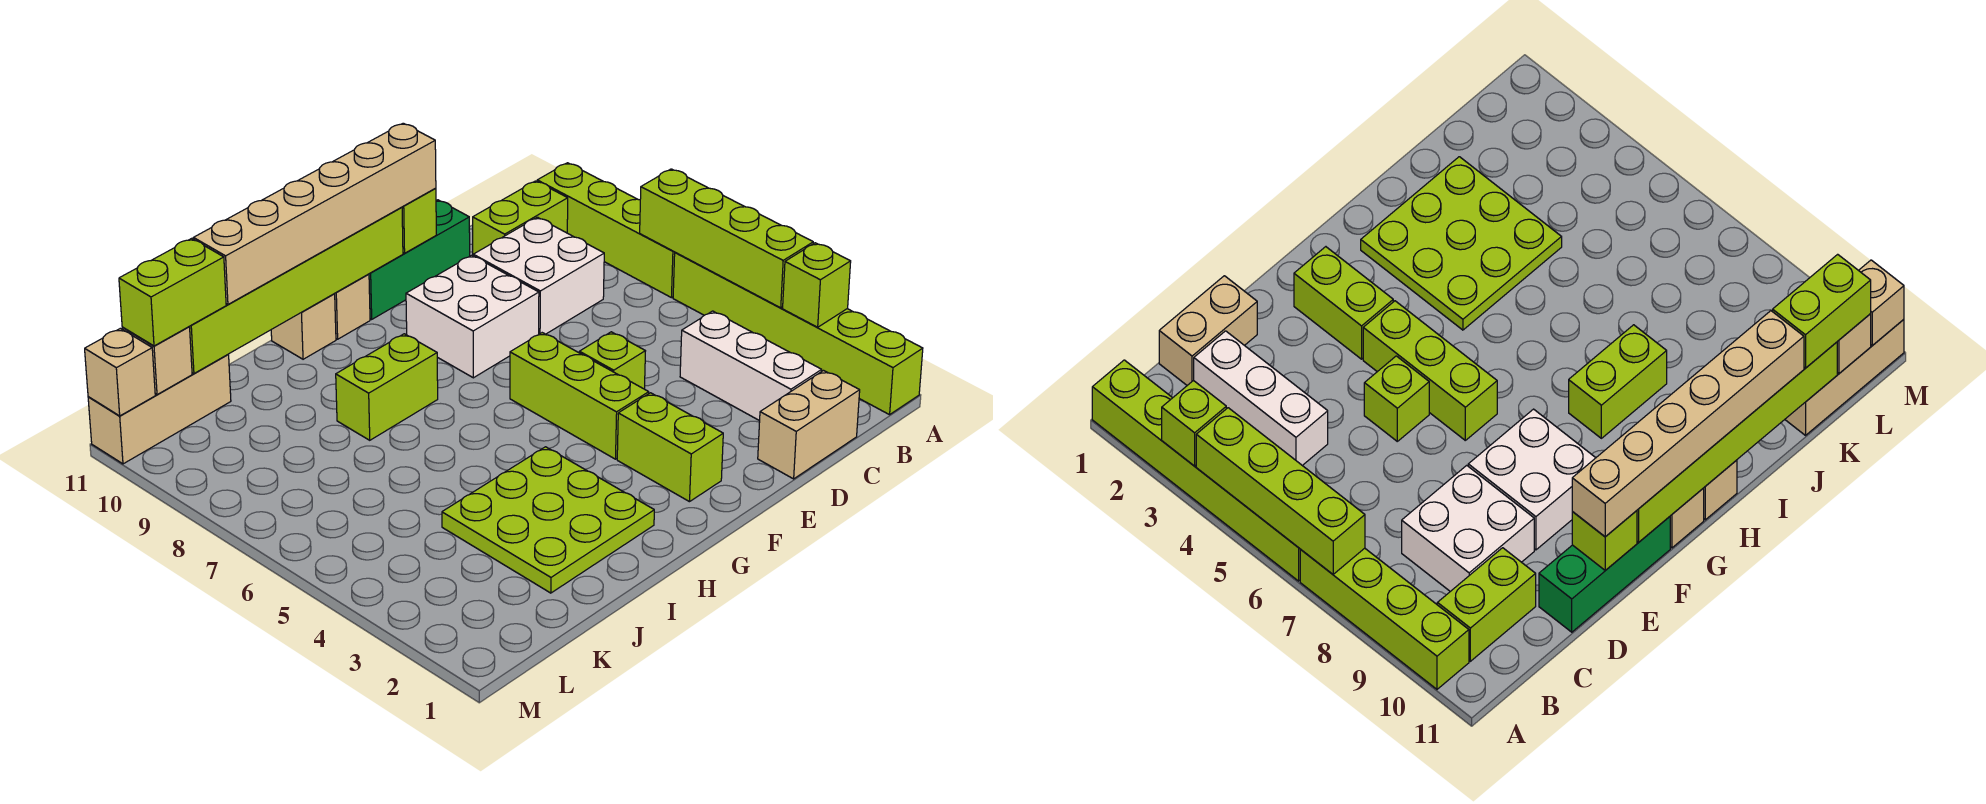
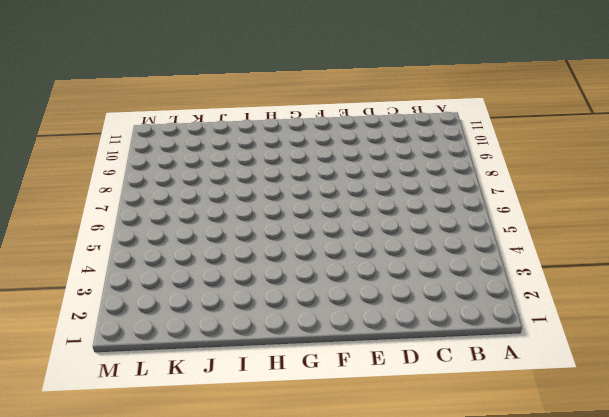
none -> lime 1x6 brick [673,252,923,415]
none -> lime 1x4 brick [537,163,675,298]
none -> lime 1x2 brick [473,181,568,254]

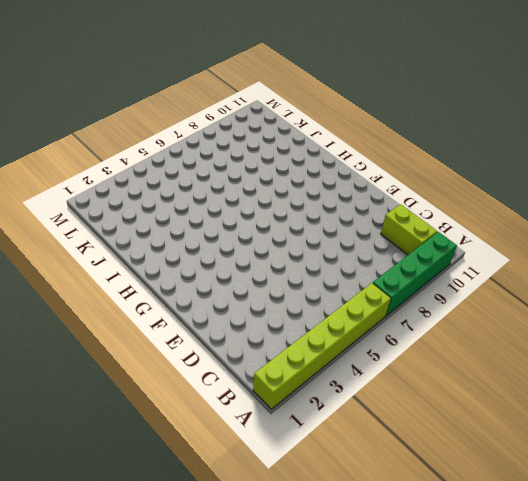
green 1x4 brick [373,232,457,316] -> lime 1x4 brick [537,163,675,298]
none -> tan 1x2 brick [758,371,860,479]
none -> white 1x3 brick [680,311,822,421]
none -> white 2x2 brick [473,217,604,334]

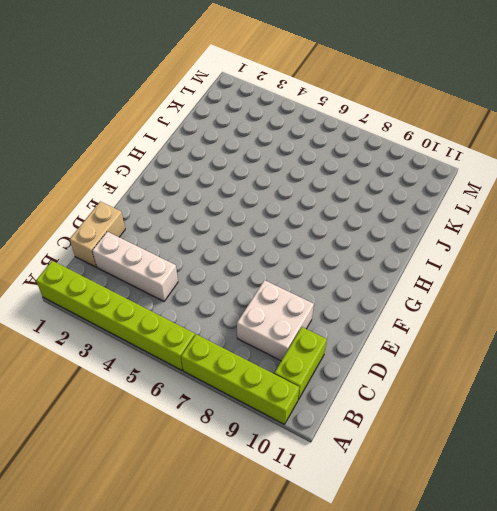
none -> green 1x3 brick [369,200,470,319]
none -> lime 1x1 brick [579,332,645,389]
none -> white 2x2 brick [406,255,539,378]

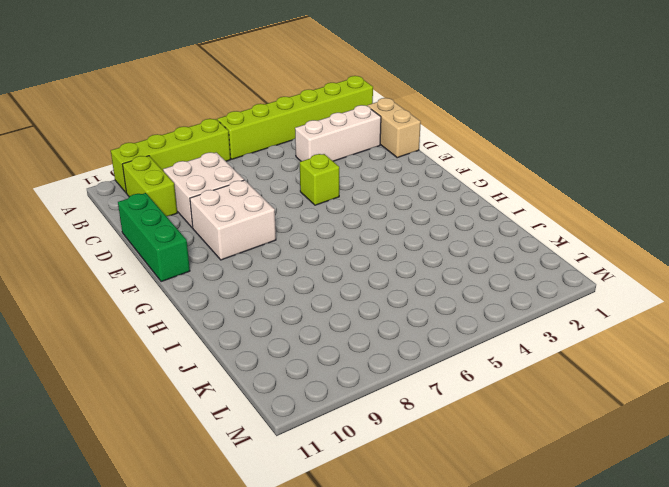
none -> lime 1x2 brick [617,393,723,502]
none -> lime 1x3 brick [510,333,649,459]
none -> tan 1x1 brick [335,274,370,339]

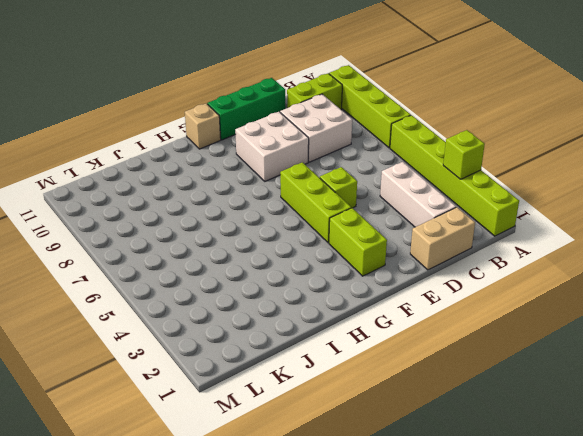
none -> lime 3x3 plate [442,447,654,593]
none -> lime 1x2 brick [336,334,438,440]
none -> tan 1x1 brick [271,294,336,359]

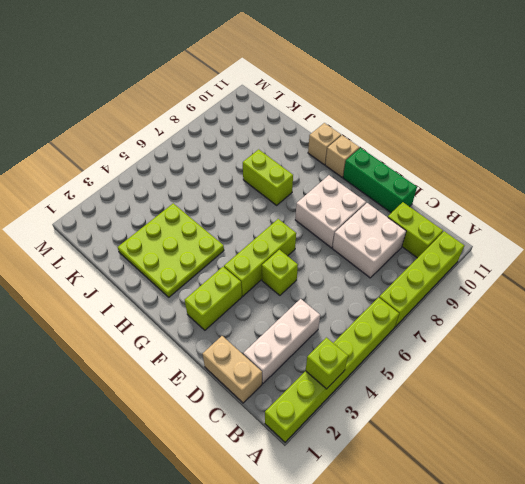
none -> tan 1x3 brick [88,355,231,464]
none -> lime 1x4 brick [640,169,813,308]
none -> lime 1x1 brick [402,188,436,253]

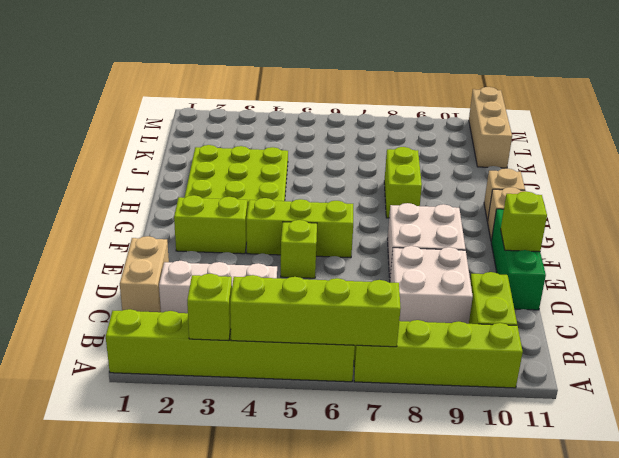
none -> lime 1x6 brick [189,207,403,373]
none -> tan 1x1 brick [122,327,192,395]
none -> tan 1x1 brick [85,328,155,416]

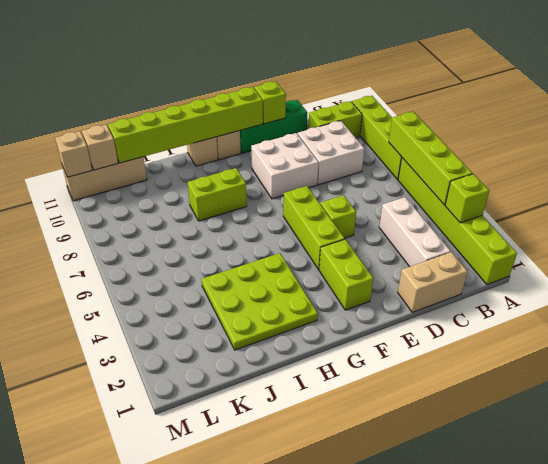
none -> tan 1x6 brick [193,123,436,304]
none -> lime 1x2 brick [119,238,226,346]

